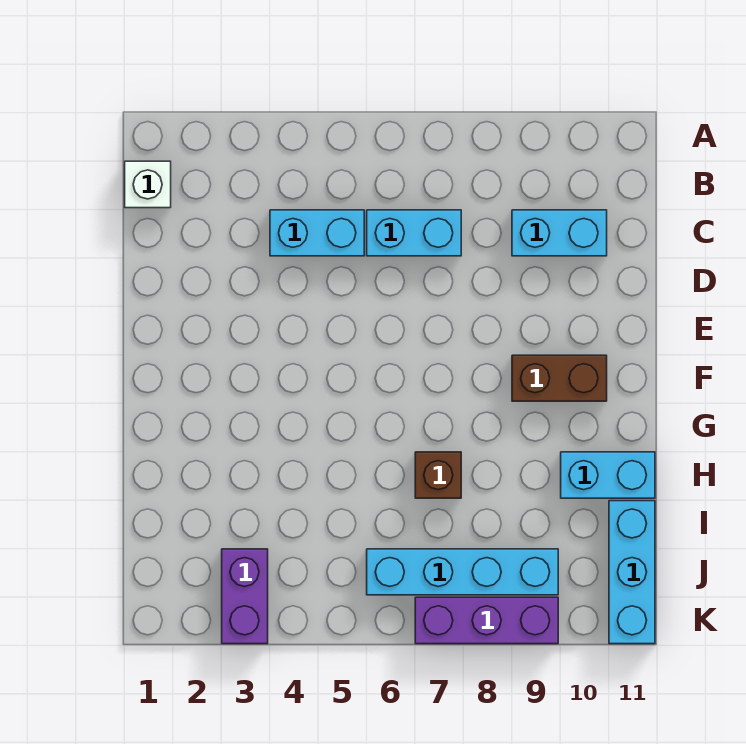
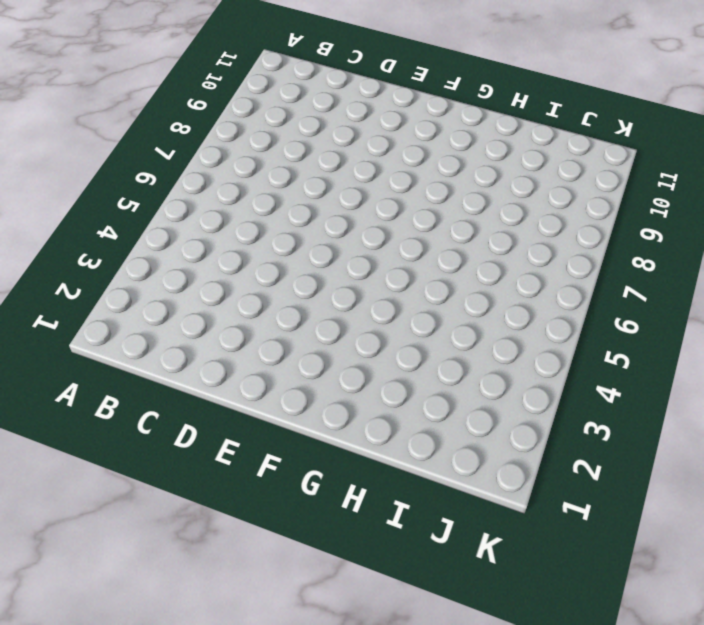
none -> white 1x1 brick [125,161,171,208]
none -> cyan 1x2 brick [270,210,364,256]

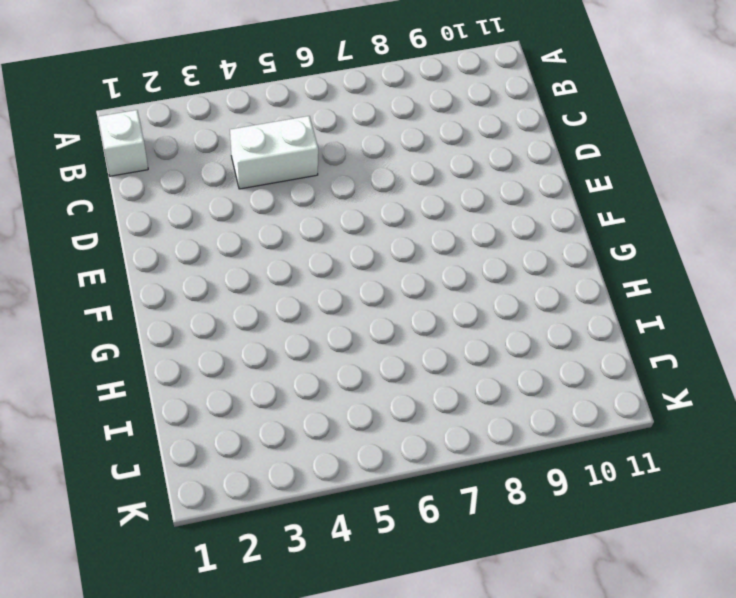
white 1x2 brick [230,116,318,189] -> cyan 1x2 brick [270,210,364,256]
none -> cyan 1x2 brick [367,210,461,256]
none -> cyan 1x2 brick [512,210,607,256]

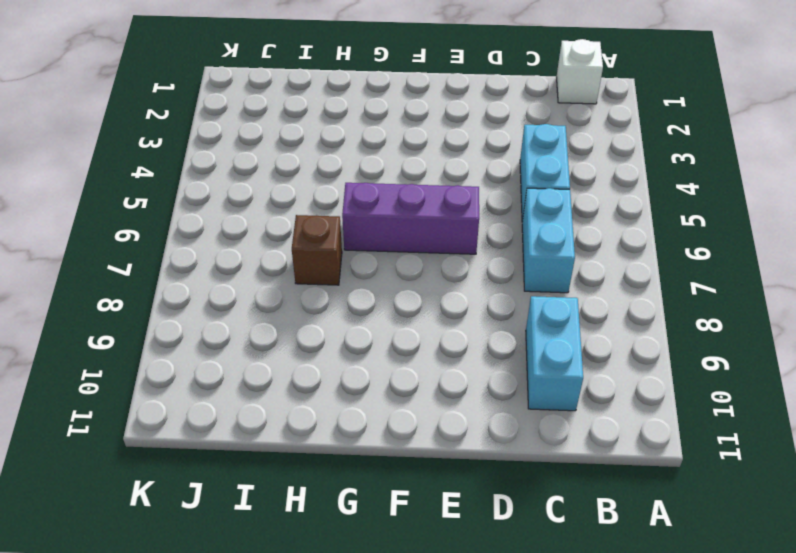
purple 1x3 brick [342,183,479,254] -> purple 1x3 brick turned to [415,597,558,644]
none -> brown 1x2 brick [512,355,607,401]
none -> cyan 1x2 brick [561,452,655,498]

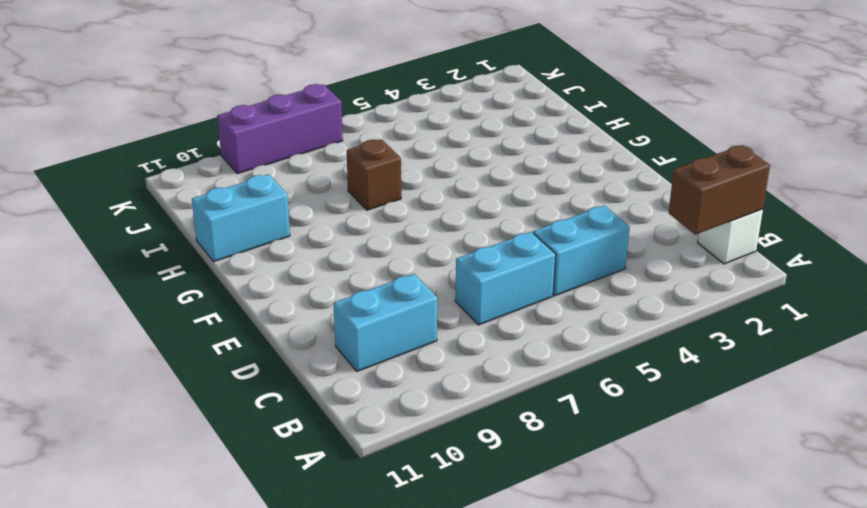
brown 1x2 brick [669,145,770,235] -> brown 1x2 brick moved to [512,355,607,401]
none -> cyan 1x3 brick [609,501,655,644]
none -> purple 1x2 brick [222,549,268,644]

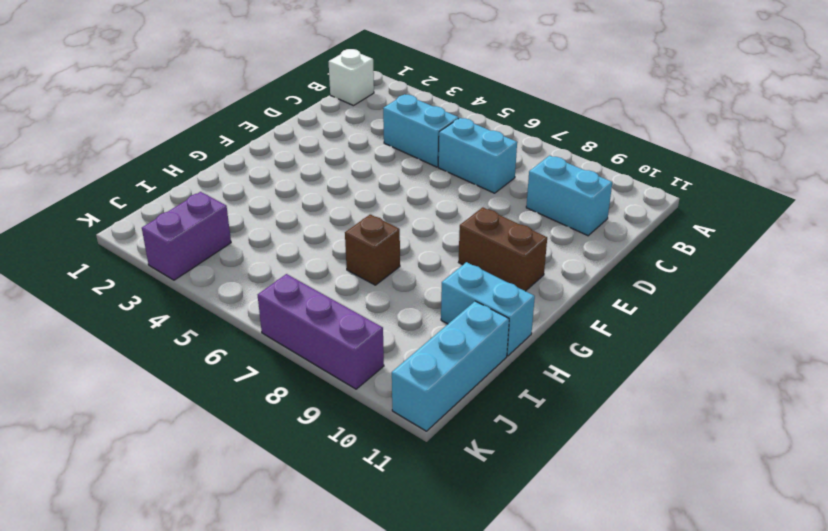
none -> cyan 1x4 brick [367,549,558,595]

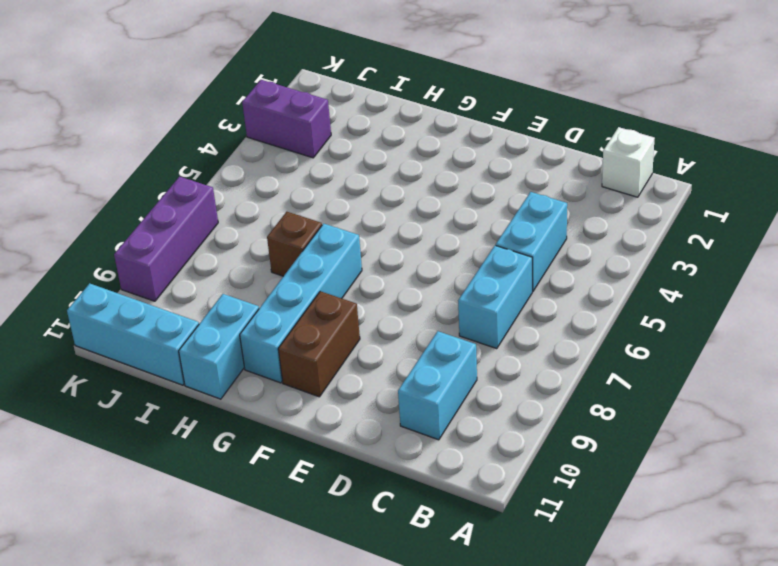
cyan 1x4 brick [240,223,362,383] -> cyan 1x4 brick moved to [367,549,558,595]

